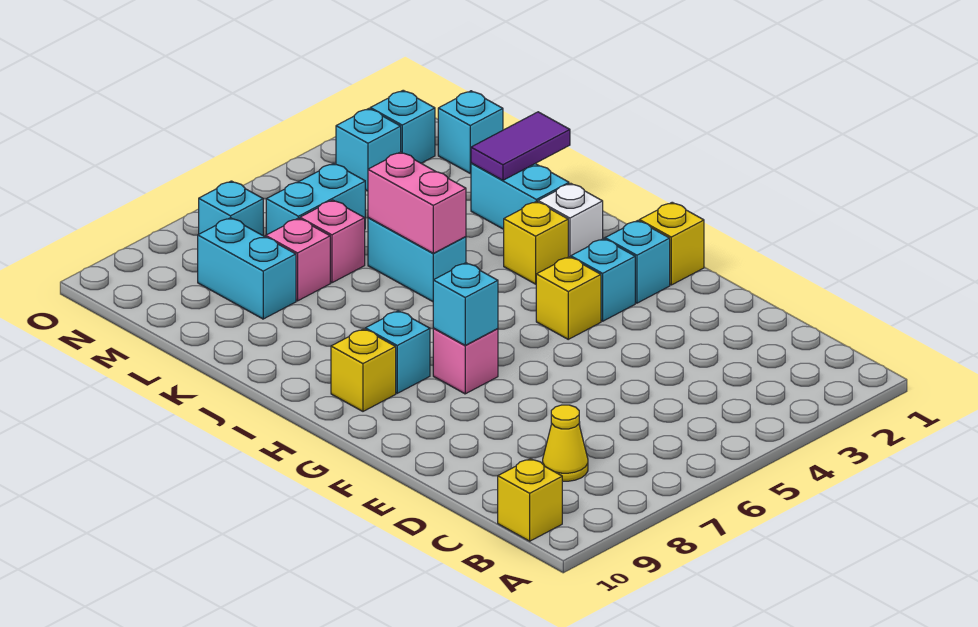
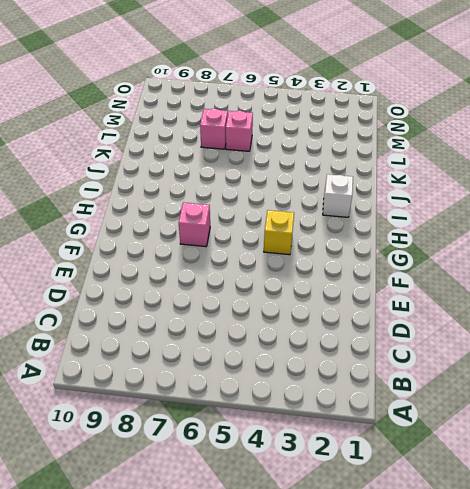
none -> yellow 1x1 brick [498,459,562,541]
none -> yellow 1x1 cone [543,405,588,481]
none -> yellow 1x1 brick [639,202,704,285]

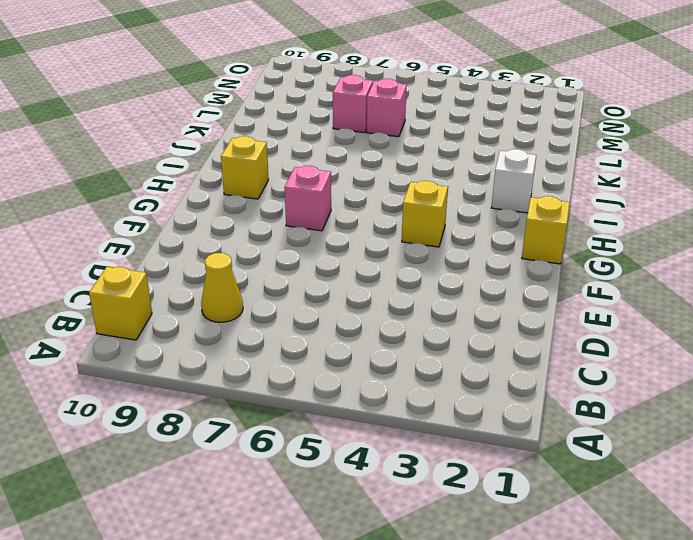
none -> cyan 1x1 brick [605,221,670,303]
none -> cyan 1x1 brick [571,239,635,321]
none -> cyan 1x1 brick [365,311,430,393]

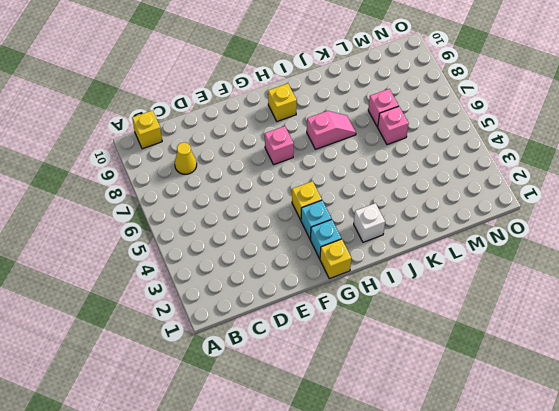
pink 1x2 slope [307,111,356,149] -> none
none -> cyan 1x1 brick [365,311,430,393]
none -> yellow 1x1 brick [504,201,568,284]
none -> cyan 1x2 brick [471,163,569,229]

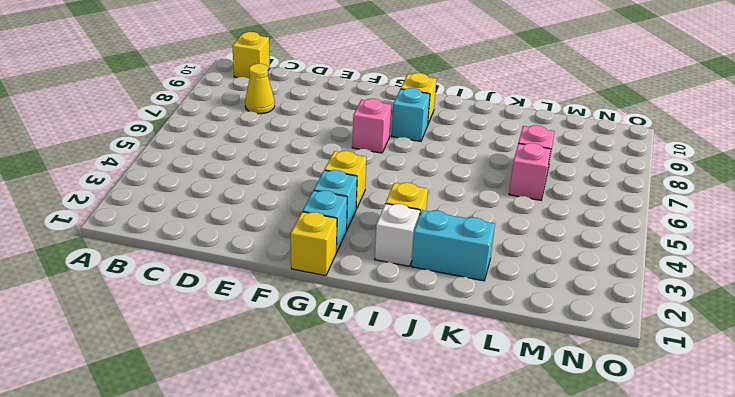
none -> cyan 1x2 brick [368,218,466,302]
none -> cyan 1x2 brick [198,218,296,319]
none -> cyan 1x1 brick [438,91,503,173]

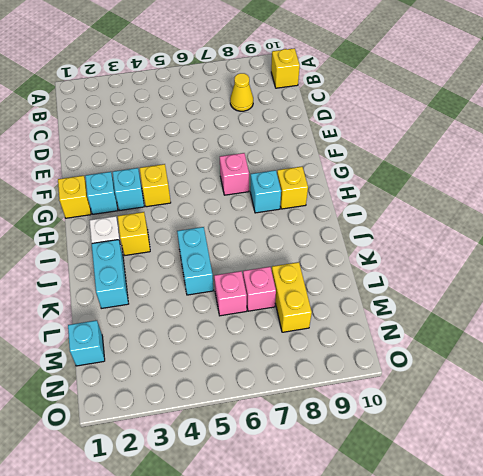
yellow 1x2 brick [272,262,312,332] -> cyan 1x2 brick [198,218,296,319]
none -> cyan 1x2 brick [266,163,365,235]
none -> cyan 1x1 brick [370,90,435,163]
none -> cyan 1x1 brick [336,109,401,191]

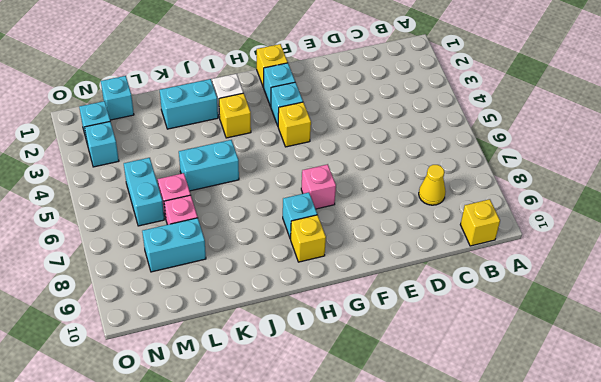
none -> cyan 1x1 brick [199,181,263,235]
none -> cyan 1x1 brick [433,263,498,345]
none -> pink 1x2 brick [368,152,466,253]

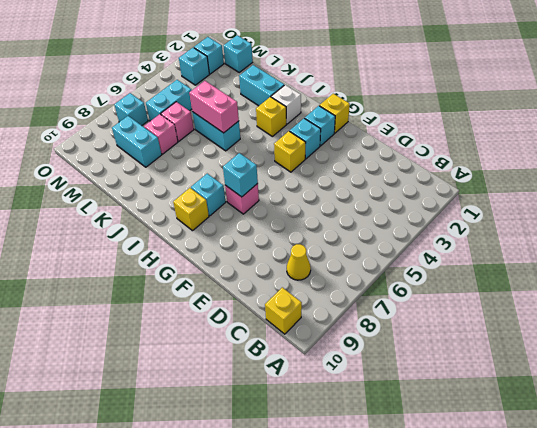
none -> purple 1x2 tile [471,112,570,180]

